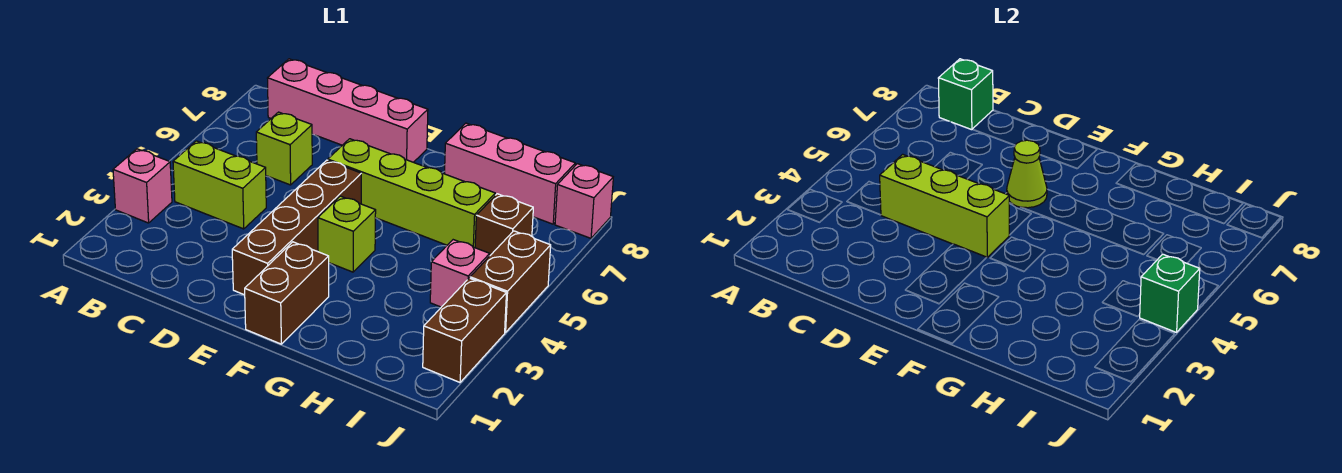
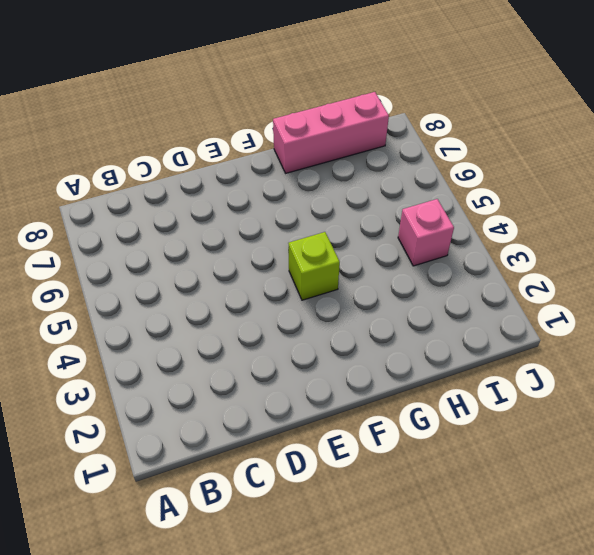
none -> pink 1x1 brick [113,149,172,223]
none -> lime 1x2 brick [173,141,266,229]
none -> pink 1x4 brick [267,59,428,162]

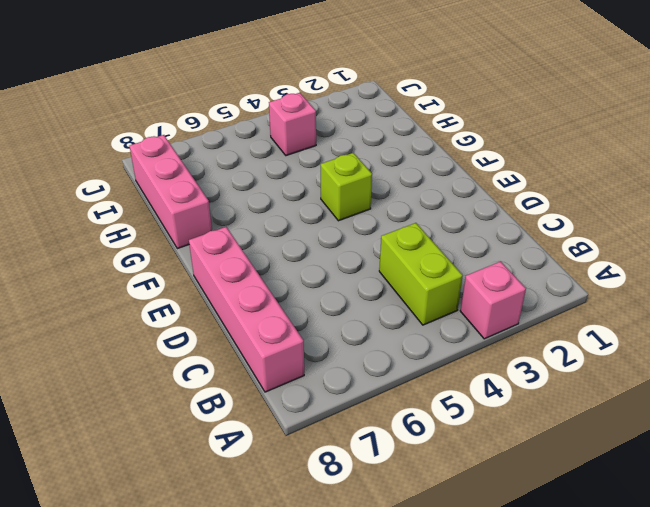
none -> lime 1x1 brick [256,112,312,185]
none -> brown 1x4 brick [232,160,361,295]
none -> lime 1x4 brick [328,139,495,248]

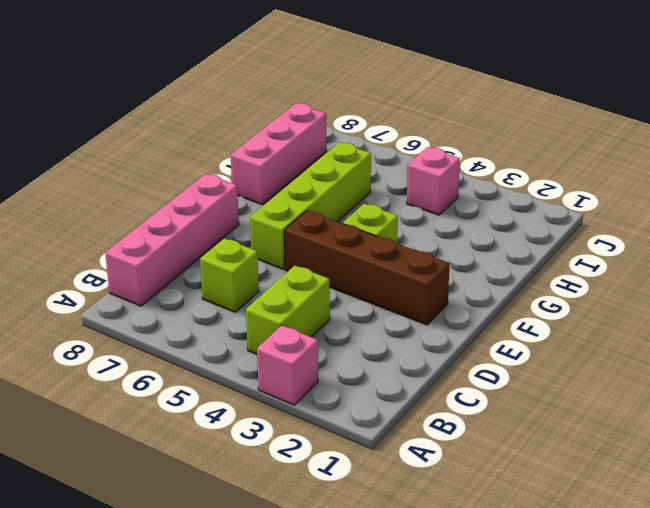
none -> brown 1x2 brick [245,242,329,344]
none -> brown 1x1 brick [475,194,533,255]
none -> brown 1x2 brick [423,278,506,382]

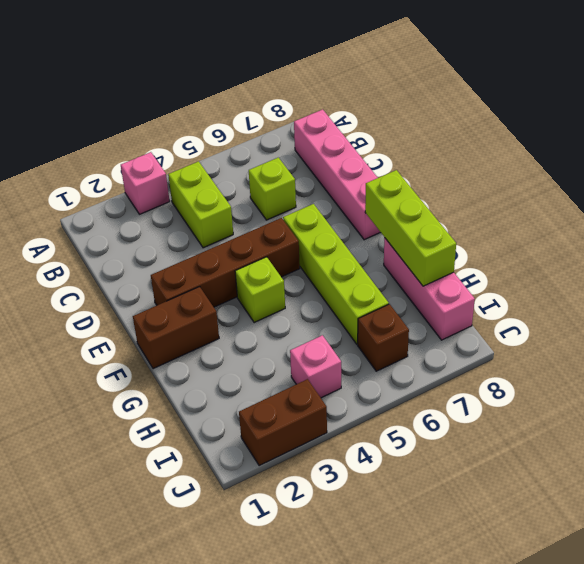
lime 1x3 brick [365,170,456,286] -> lime 1x3 brick moved to [880,154,1009,257]
none -> brown 1x2 brick [470,231,551,332]
none -> pink 1x1 brick [555,164,613,238]
none -> green 1x1 brick [938,59,993,130]

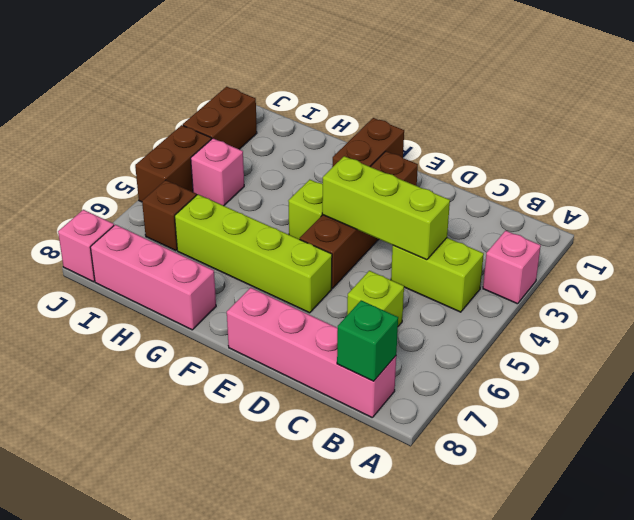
none -> lime 1x1 cone [1007,140,1047,208]
none -> green 1x1 brick [1139,254,1200,332]

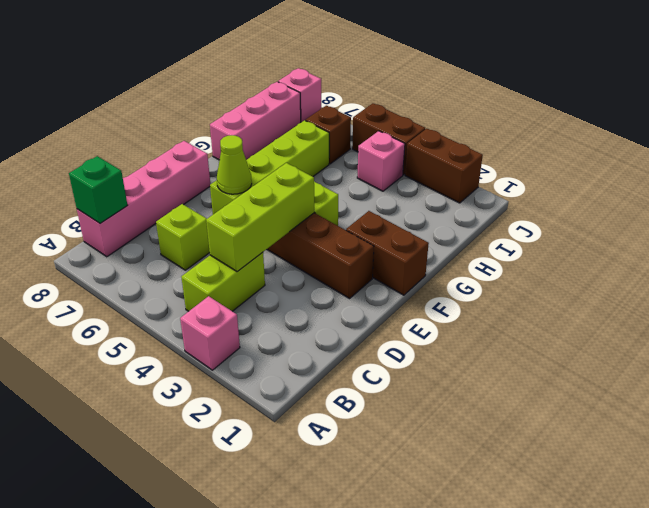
none -> green 1x1 brick [1139,254,1200,332]

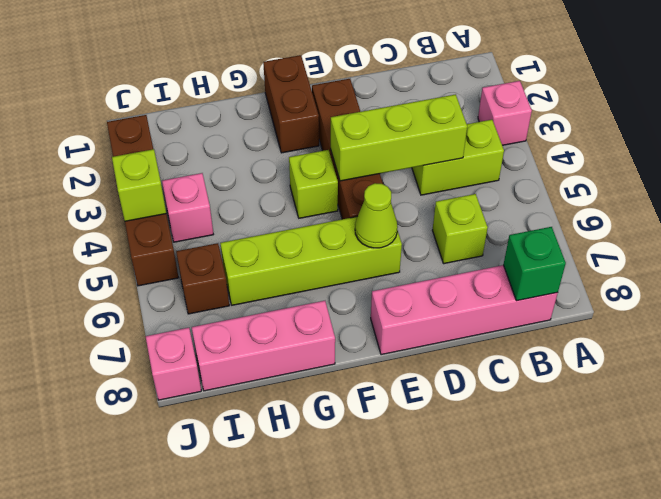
lime 1x1 brick [112,149,166,221] -> green 1x1 brick [1139,254,1200,332]

